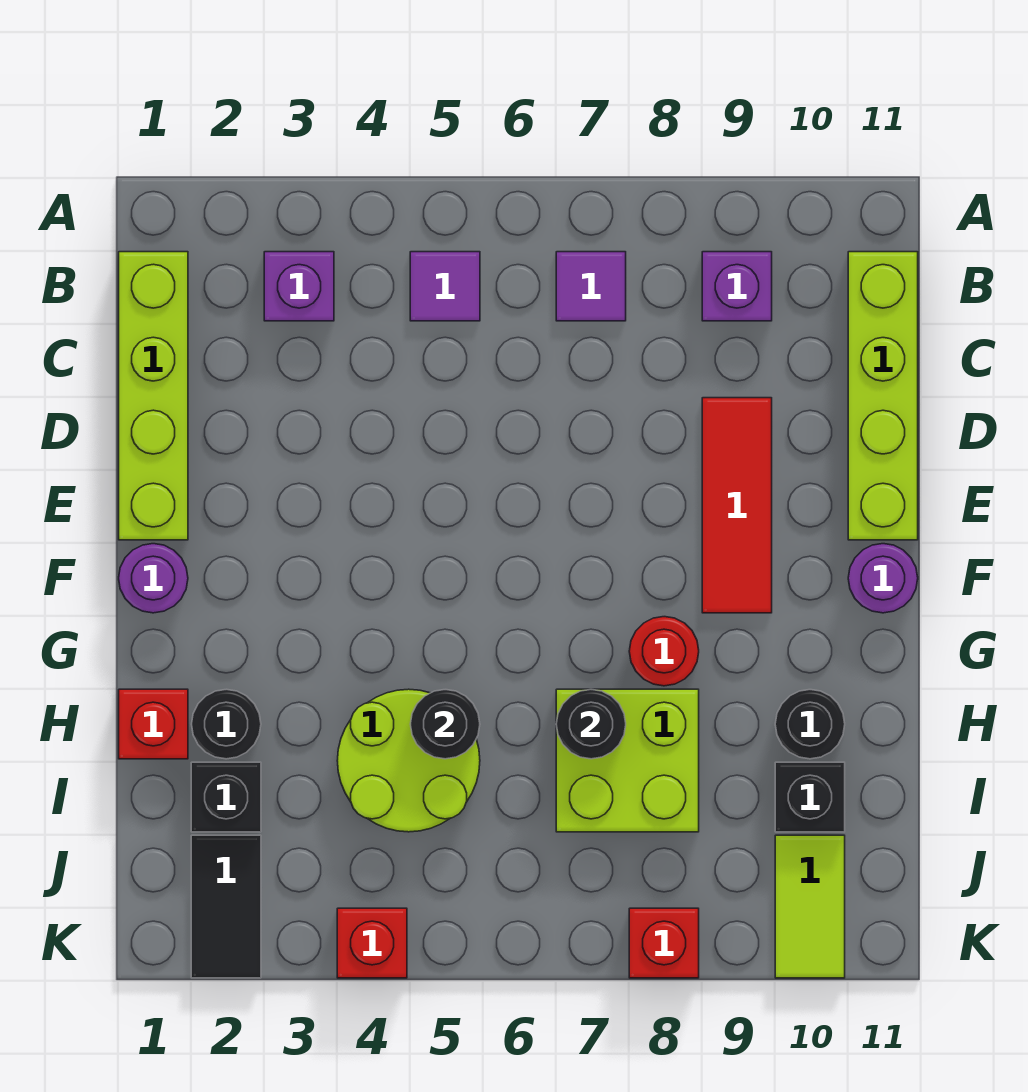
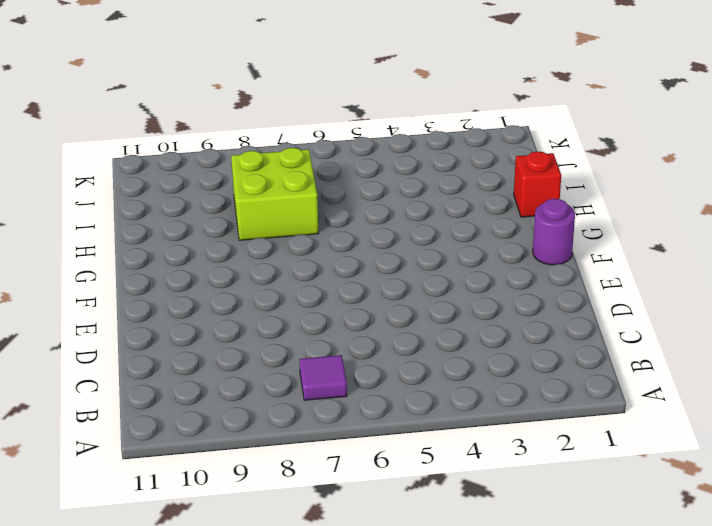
none -> lime 1x4 brick [119,252,188,540]
none -> purple 1x1 brick [264,252,334,321]
none -> purple 1x1 tile [410,252,480,321]

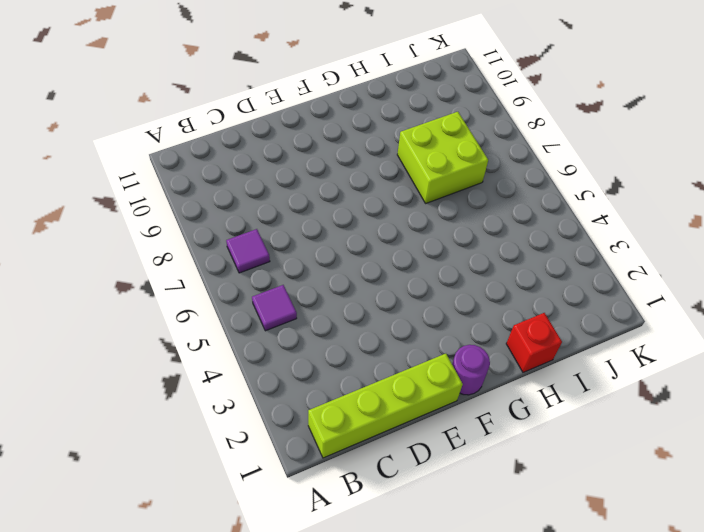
none -> purple 1x1 brick [264,252,334,321]
none -> purple 1x1 brick [702,252,772,321]
none -> lime 1x4 brick [848,252,918,540]

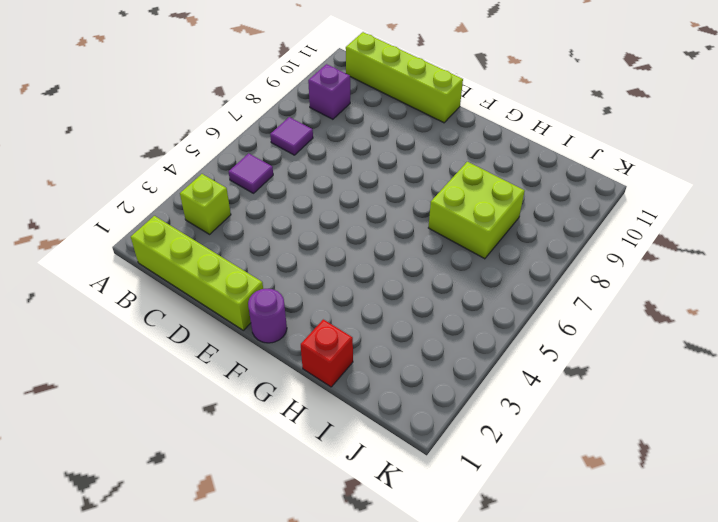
lime 1x1 brick [180,174,231,234] -> purple 1x1 brick [264,252,334,321]
none -> red 1x3 tile [702,398,772,613]
none -> purple 1x1 round brick [848,544,918,613]
none -> red 1x1 round brick [629,617,699,686]

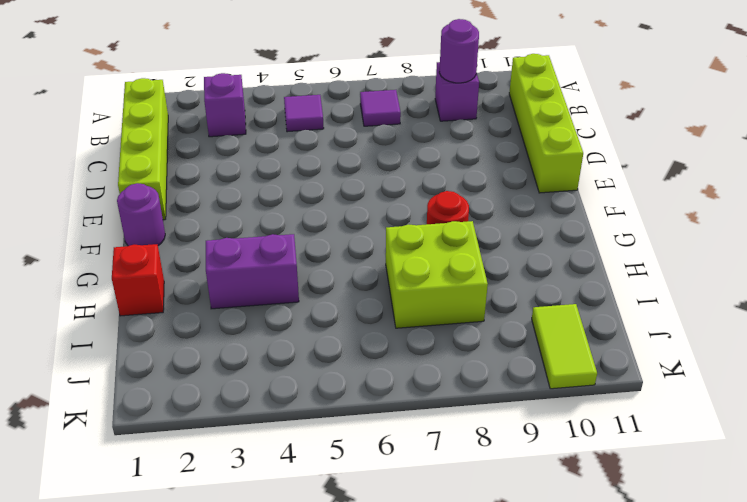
purple 1x1 round brick [439,19,479,83] -> purple 1x1 round brick moved to [848,544,918,613]
purple 1x2 brick [206,234,299,309] -> lime 2x2 round brick [337,689,480,832]
none -> red 1x3 tile [702,398,772,613]
none -> black 1x1 round brick [192,689,261,759]
none -> black 1x1 round brick [775,690,845,759]

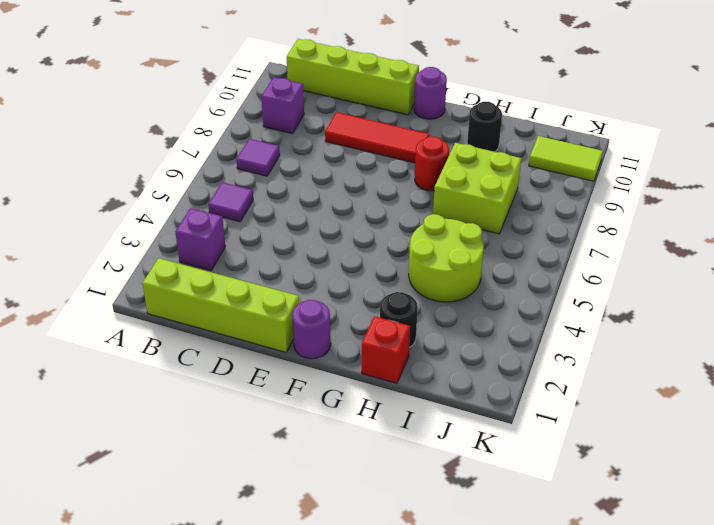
none -> black 1x1 brick [191,762,261,832]
none -> black 1x1 brick [775,762,845,832]
none -> black 1x2 tile [191,835,261,978]

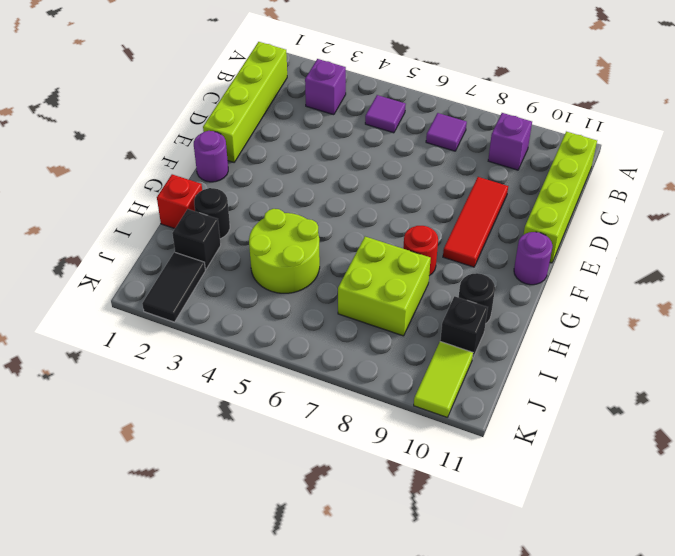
none -> red 1x1 brick [337,908,407,978]
none -> red 1x1 brick [629,908,699,978]
none -> black 1x1 round brick [410,690,480,759]

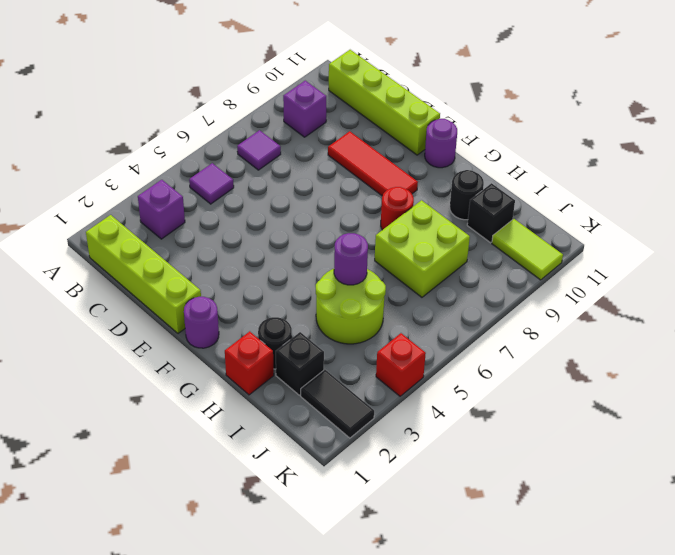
purple 1x1 round brick [334,233,368,285] -> black 1x1 round brick [410,690,480,759]
none -> red 1x1 brick [629,908,699,978]
none -> black 1x1 round brick [556,689,626,759]

